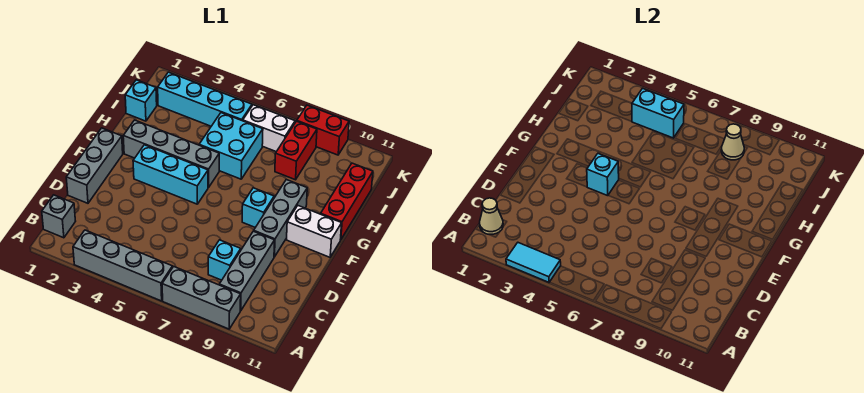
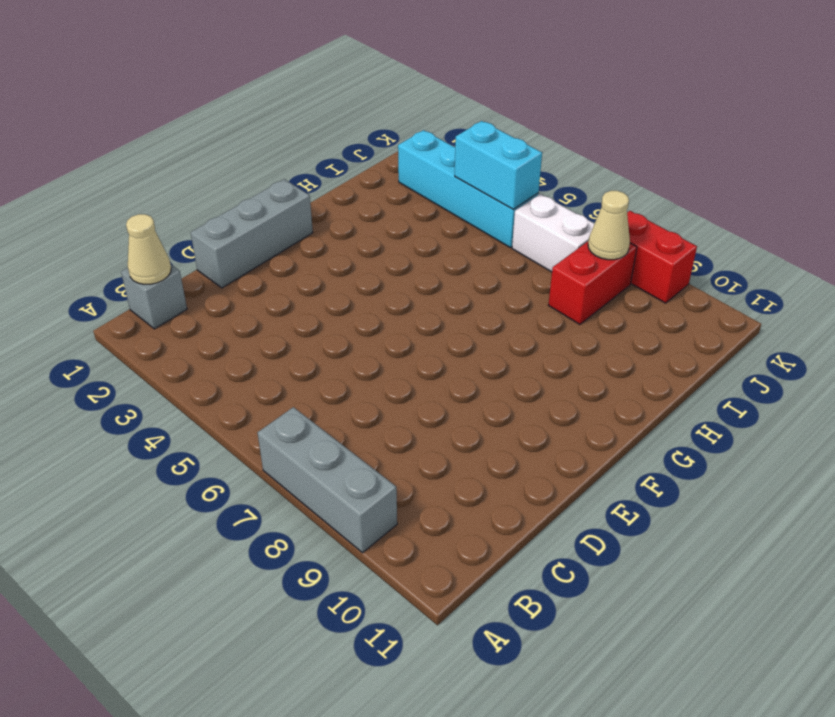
none -> grey 1x4 brick [73,230,173,301]
none -> grey 1x3 brick [219,231,275,311]
none -> cyan 1x1 brick [208,240,241,280]

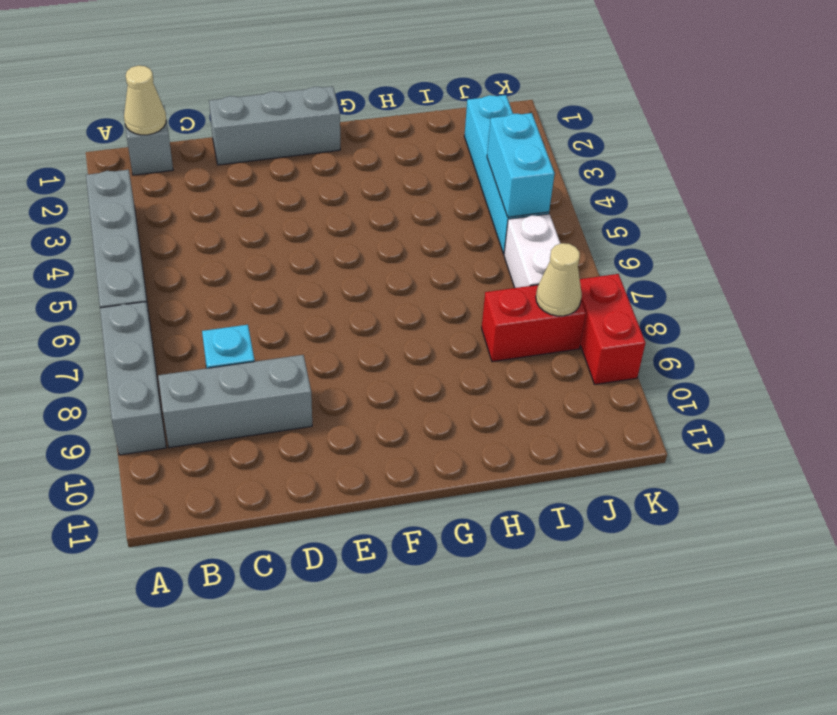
none -> grey 1x3 brick [254,180,307,257]
none -> cyan 1x3 brick [133,145,208,204]
none -> cyan 1x1 brick [242,188,274,228]

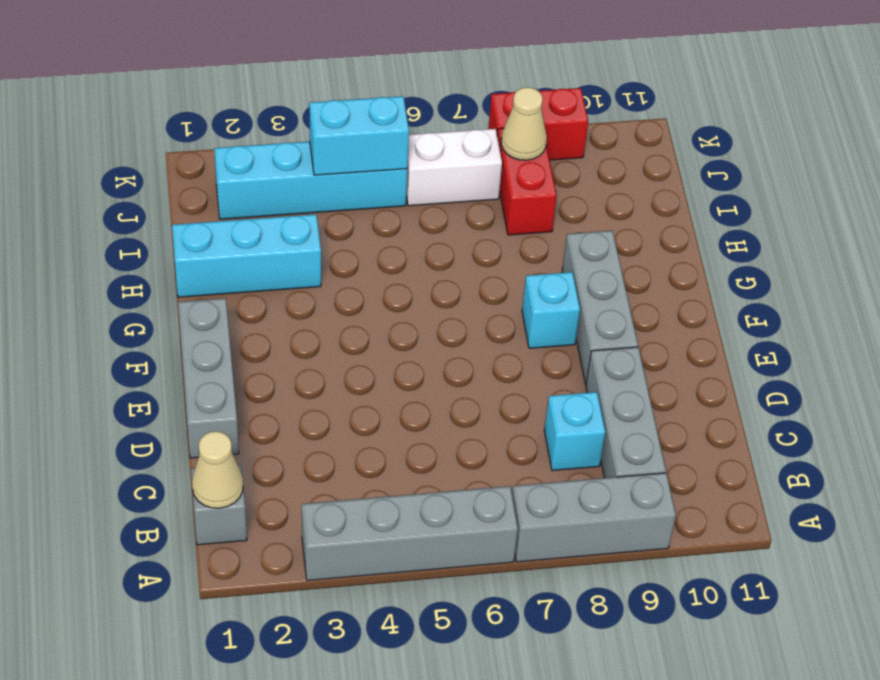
cyan 1x3 brick [172,214,321,297] -> cyan 1x3 brick moved to [133,145,208,204]
none -> white 1x2 brick [287,206,342,257]
none -> grey 1x4 brick [123,120,219,187]
none -> red 1x3 brick [321,163,373,240]

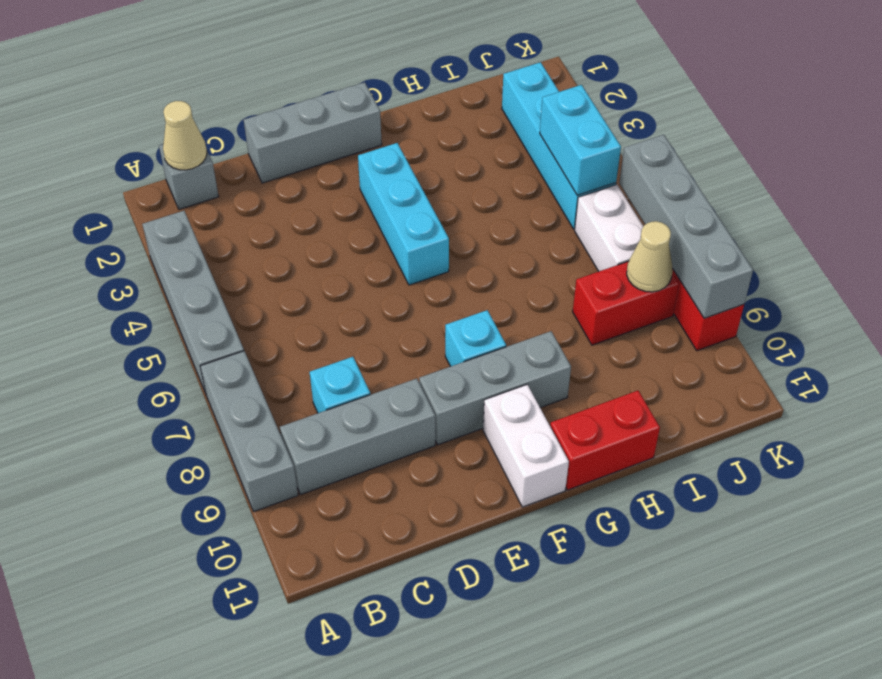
red 1x2 brick [550,391,660,490] -> red 1x3 brick [321,163,373,240]
grey 1x4 brick [619,135,753,318] -> grey 1x4 brick moved to [123,120,219,187]
none -> cyan 2x2 brick [199,113,263,179]
none -> cyan 1x1 brick [125,80,157,121]
none -> cyan 1x2 tile [506,243,561,282]

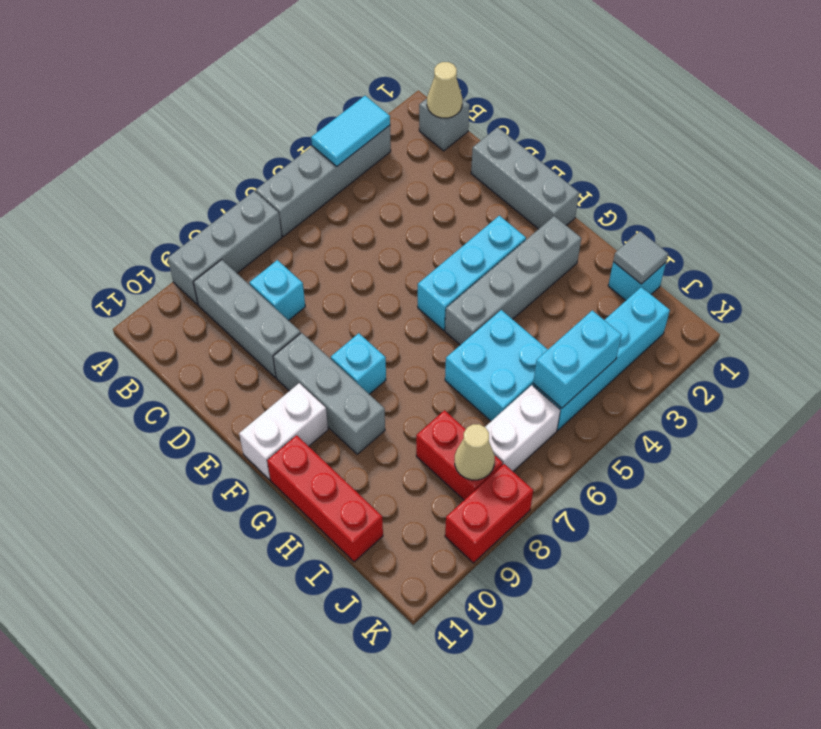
grey 1x1 tile [613,231,668,284] -> none
none -> cyan 1x1 brick [587,154,619,196]

